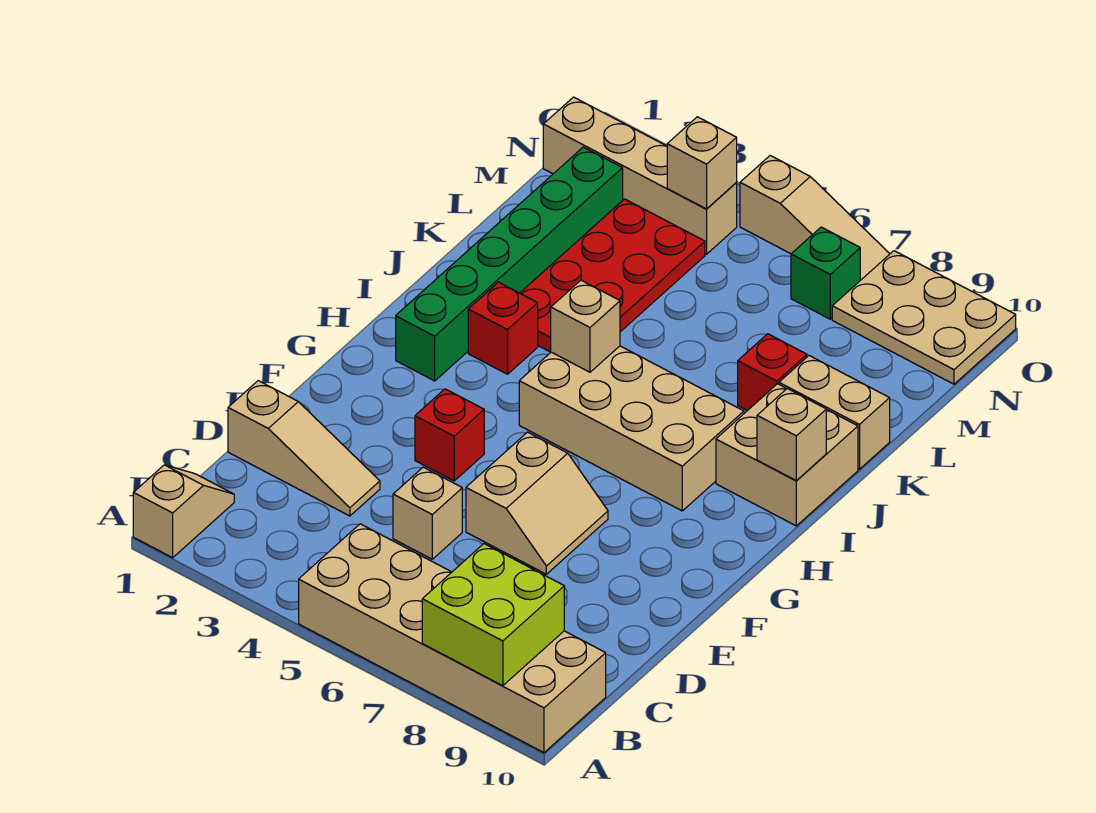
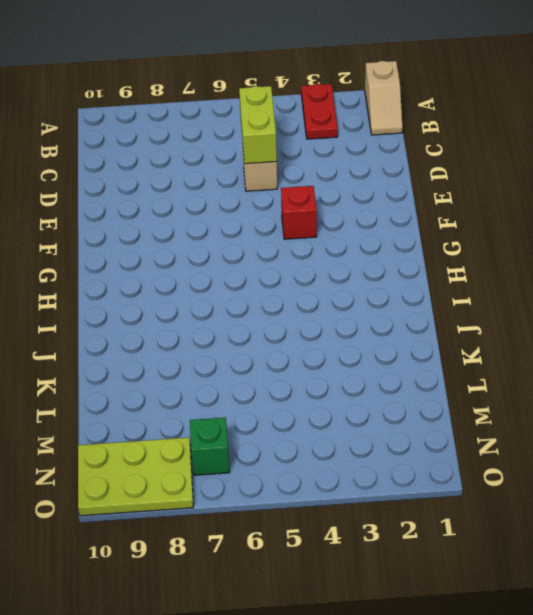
red 1x2 plate [301,84,338,139] -> none
lime 1x2 brick [239,86,277,164] -> none
lime 2x3 plate [78,437,193,516] -> tan 2x3 plate [832,251,1016,384]
none -> tan 2x6 brick [299,524,606,753]
none -> tan 1x3 slope [228,381,380,516]
none -> tan 2x2 slope [466,432,608,574]

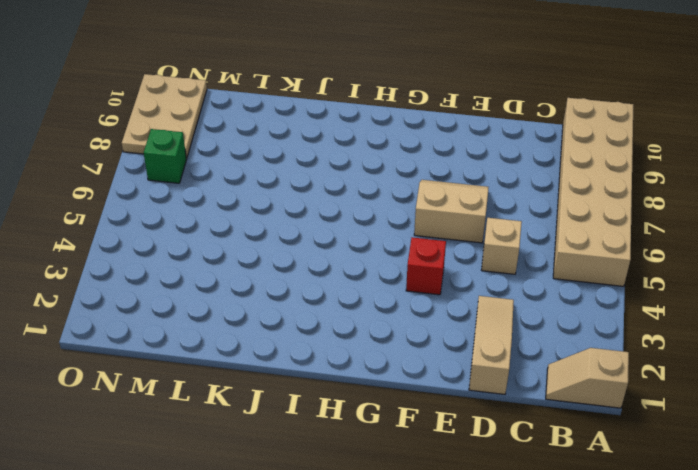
none -> green 1x6 brick [396,147,623,381]
none -> tan 2x4 brick [519,346,744,511]
none -> red 1x1 brick [468,282,538,374]

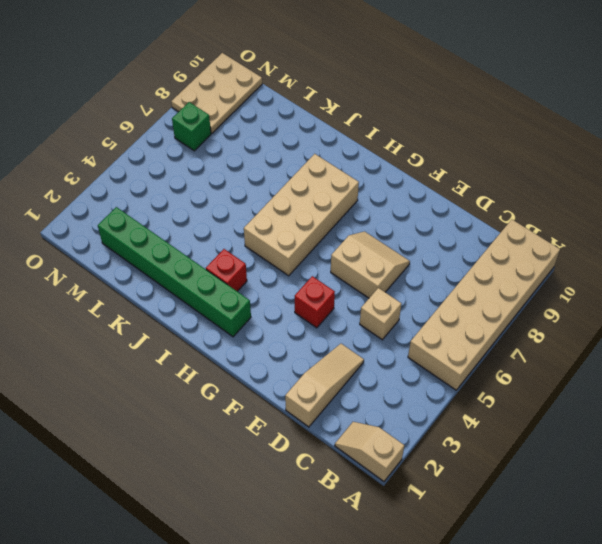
none -> tan 2x2 brick [716,384,858,526]
none -> red 2x4 plate [520,199,705,352]
none -> red 1x1 brick [738,334,807,411]

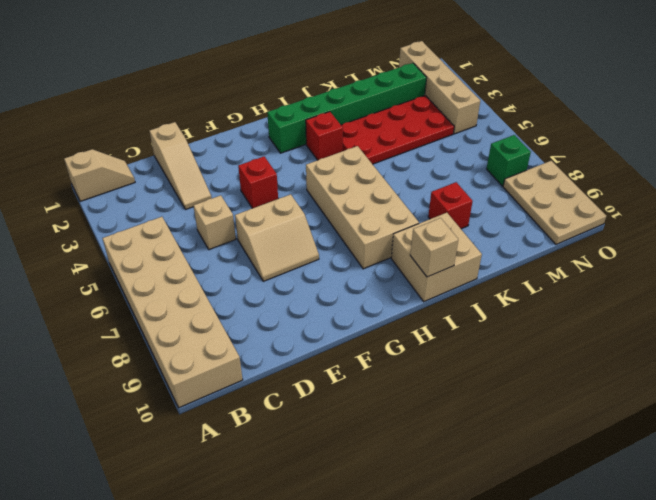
none -> tan 1x2 brick [779,356,890,469]
none -> tan 1x3 slope [740,156,890,280]
none -> lime 2x2 brick [422,544,564,686]

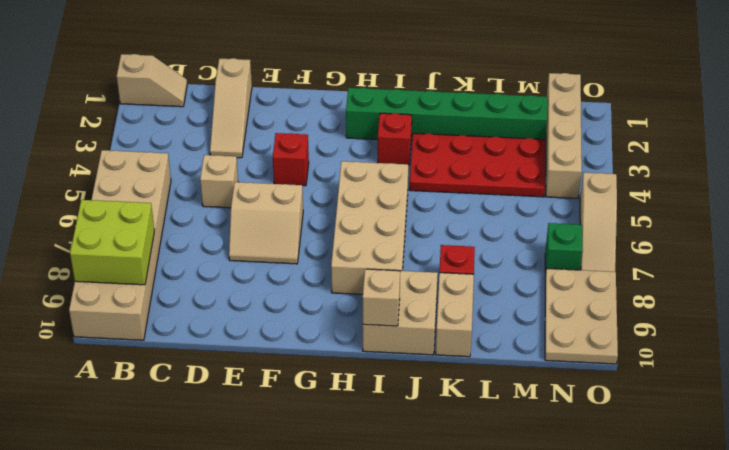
none -> tan 1x1 brick [551,280,620,372]
none -> tan 1x1 brick [667,117,737,209]

